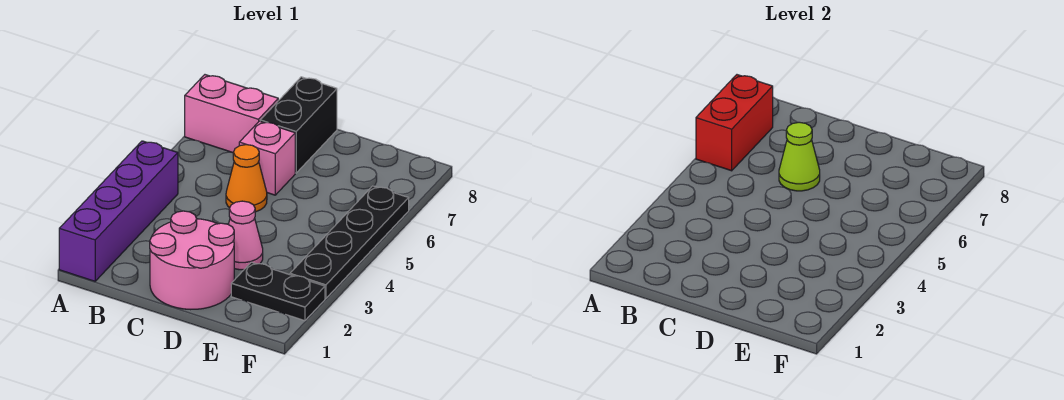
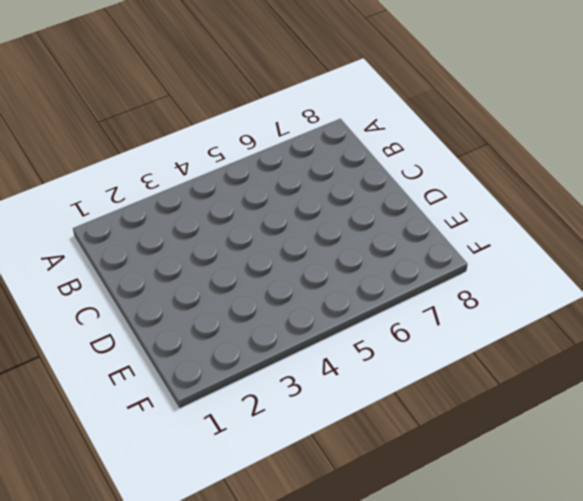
none -> purple 1x4 brick [59,141,178,281]
none -> pink 1x2 brick [185,75,278,153]

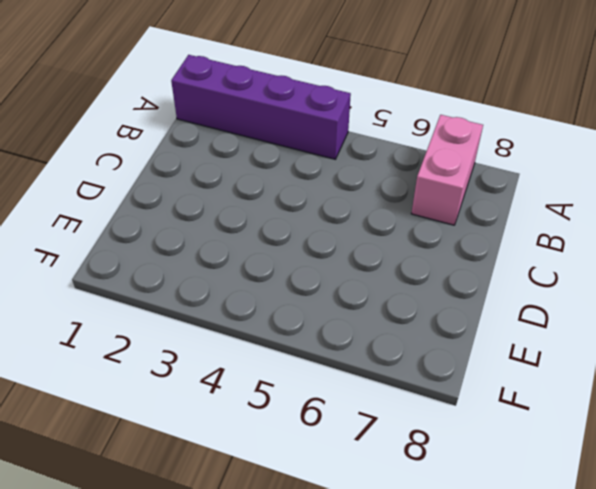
none -> pink 2x2 round brick [150,211,234,310]
none -> orange 1x1 cone [226,145,267,212]

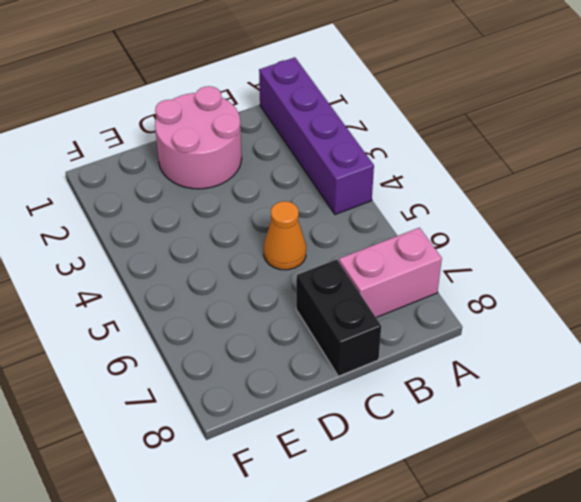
none -> pink 1x1 brick [239,121,295,195]
none -> pink 1x1 cone [228,201,263,270]

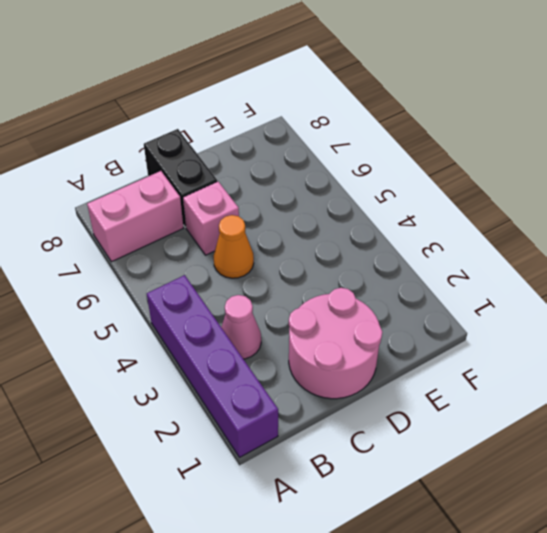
pink 1x1 cone [221,295,261,359] -> pink 1x1 cone moved to [228,201,263,270]
none -> black 1x2 plate [231,262,325,321]
none -> black 1x4 plate [290,186,409,298]

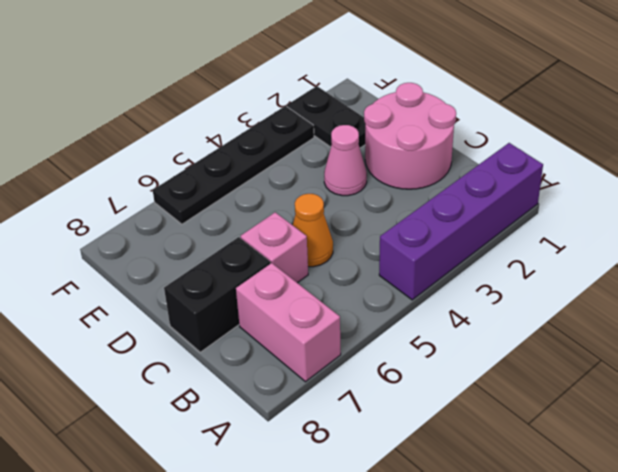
none -> red 1x2 brick [696,75,773,171]
none -> lime 1x1 cone [779,122,820,191]

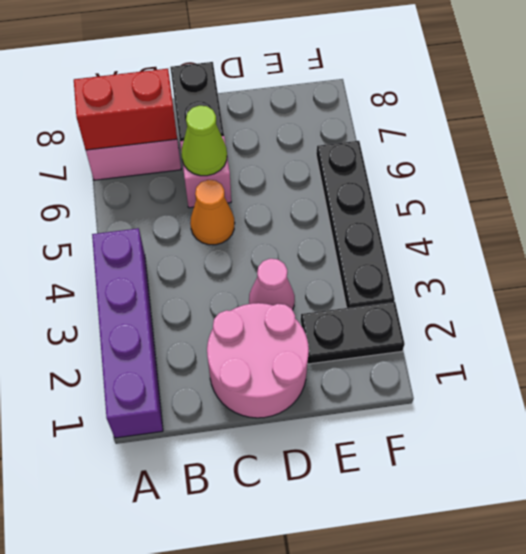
red 1x2 brick [74,69,177,150] -> red 1x2 brick turned to [696,75,773,171]

